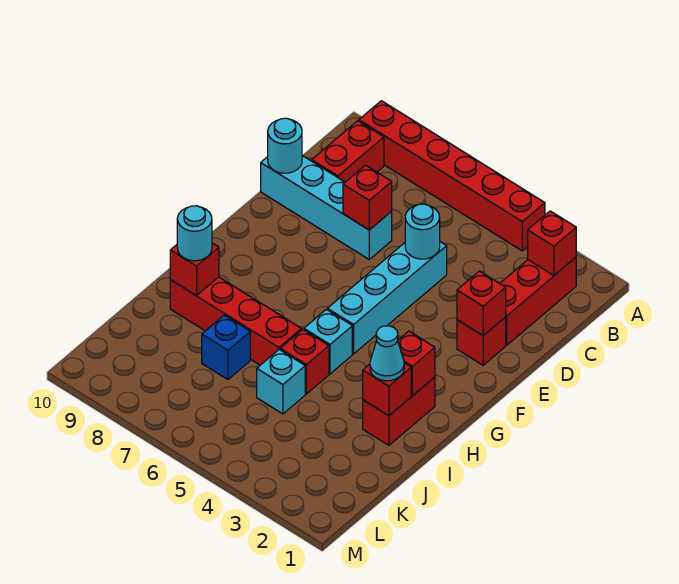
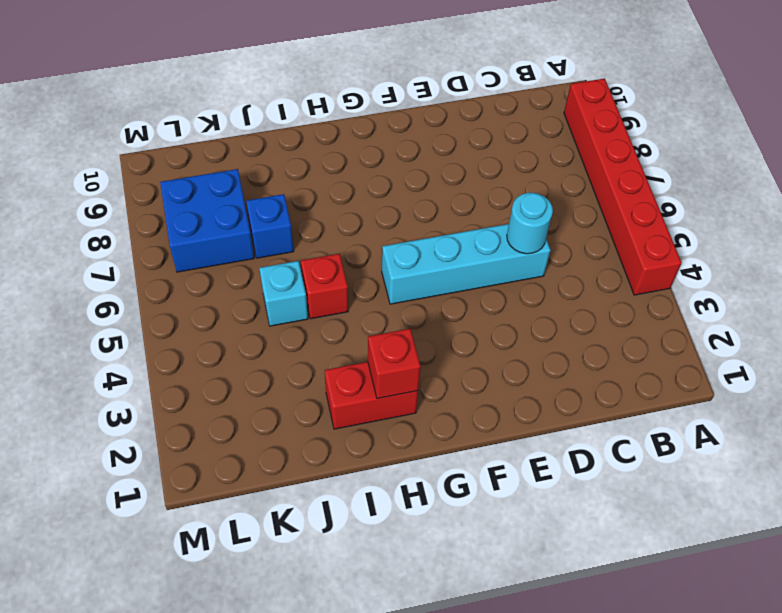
blue 2x2 brick [160,169,254,272] -> none
none -> red 1x3 brick [500,257,576,345]
none -> red 1x2 brick [312,121,384,182]
none -> cyan 1x4 brick [261,156,392,259]

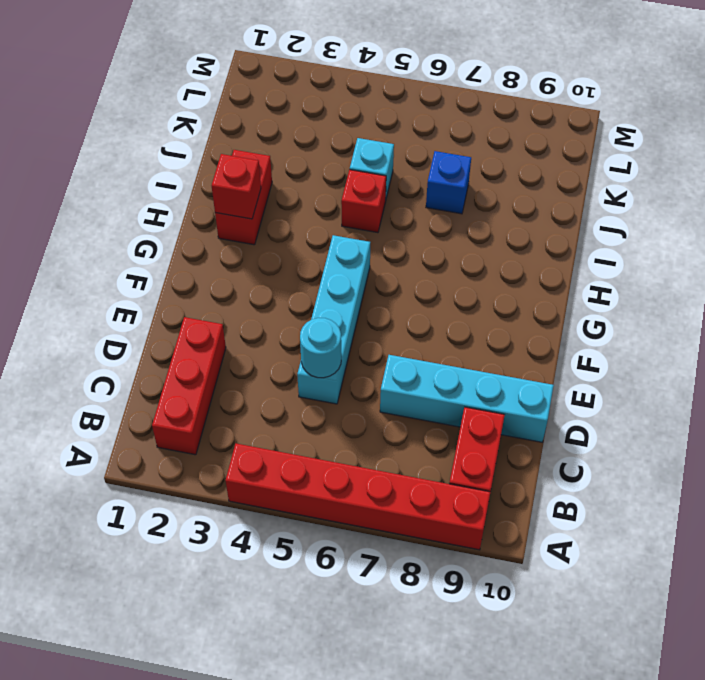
none -> red 1x1 brick [457,317,506,365]
none -> cyan 1x1 brick [304,309,352,374]
none -> red 1x4 brick [170,277,301,365]

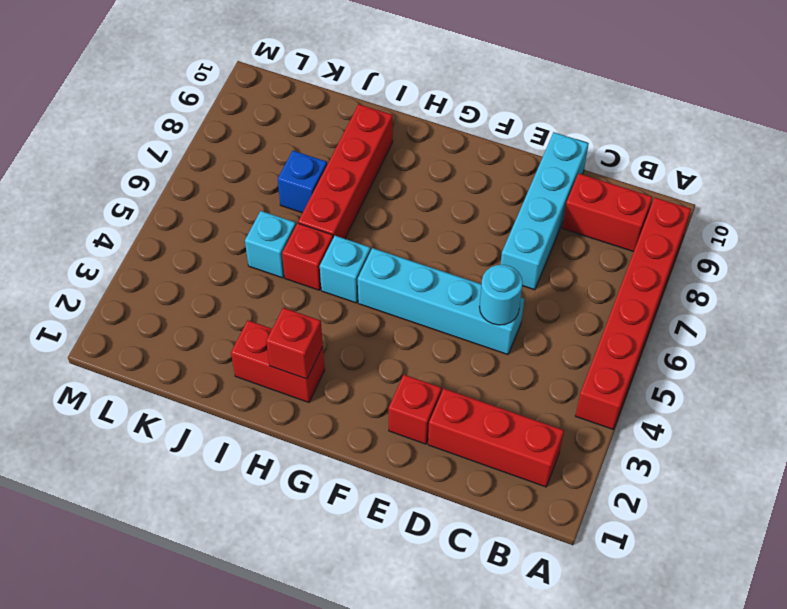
none -> red 1x1 brick [528,211,576,276]
none -> red 1x1 brick [343,165,392,230]
none -> cyan 1x1 round brick [268,118,302,173]

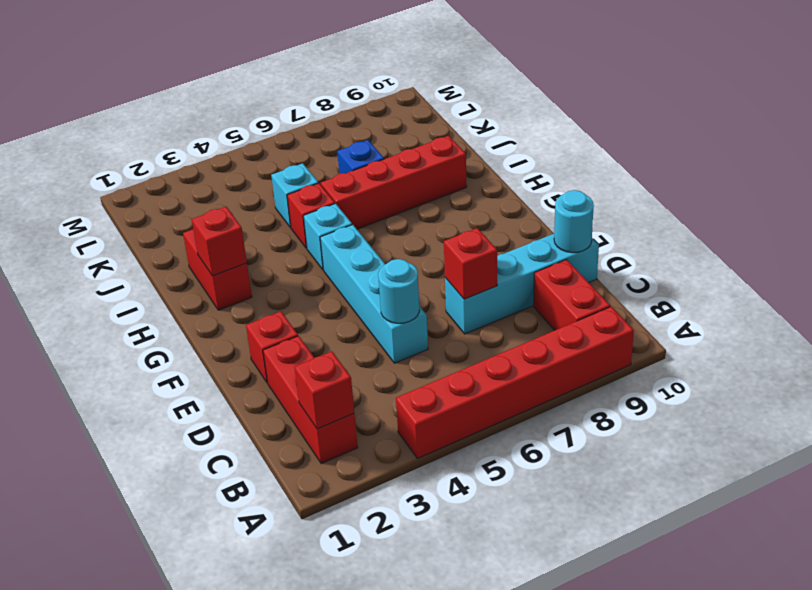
none -> red 1x1 brick [457,271,506,335]
none -> red 1x1 brick [363,363,411,416]
none -> red 1x1 brick [170,243,219,296]

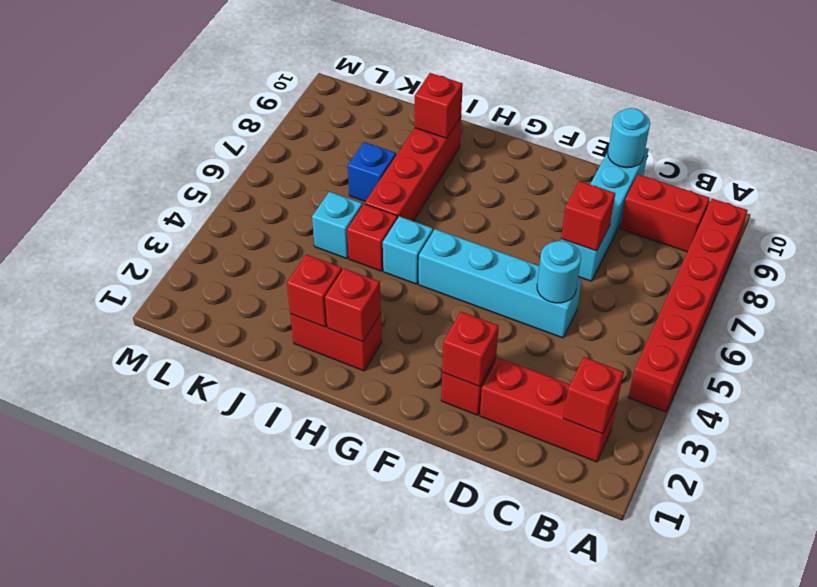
none -> cyan 1x1 cone [370,326,404,381]
none -> cyan 1x1 round brick [177,206,212,261]

